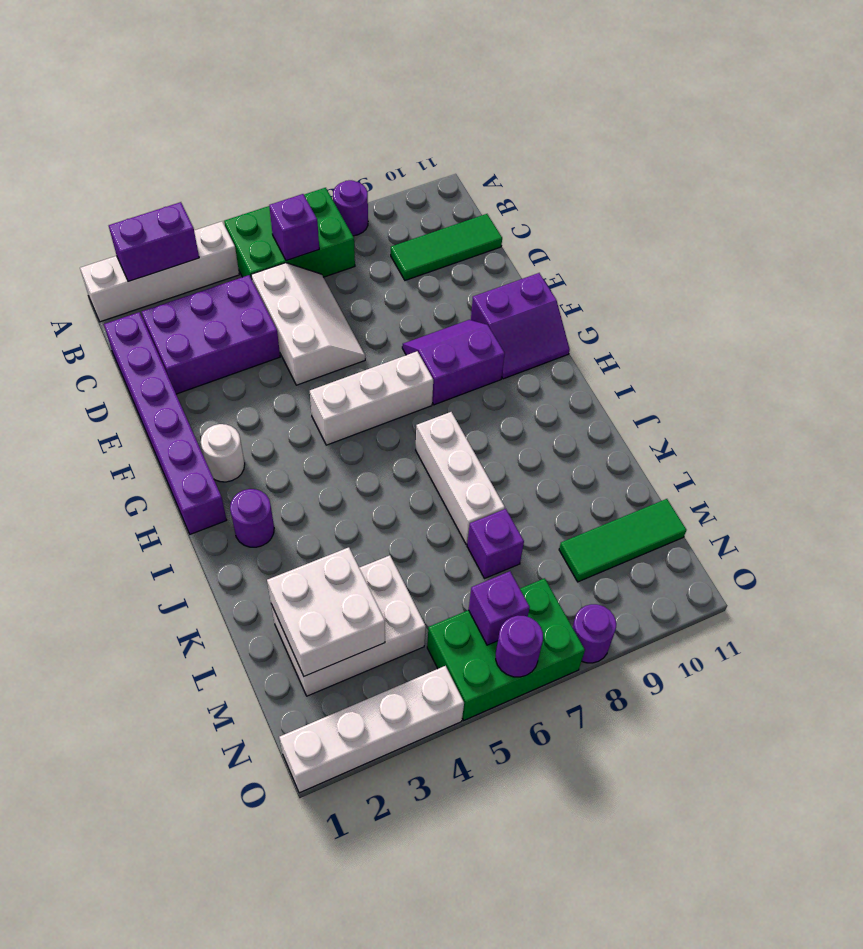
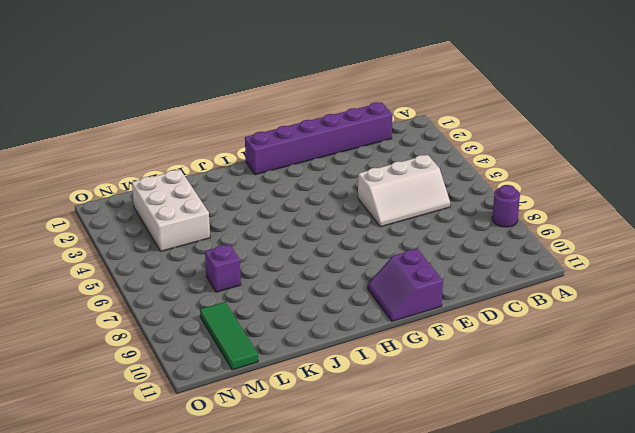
none -> white 1x4 brick [80,222,239,322]
none -> green 2x3 brick [224,188,355,279]
none -> purple 2x3 brick [142,275,280,394]

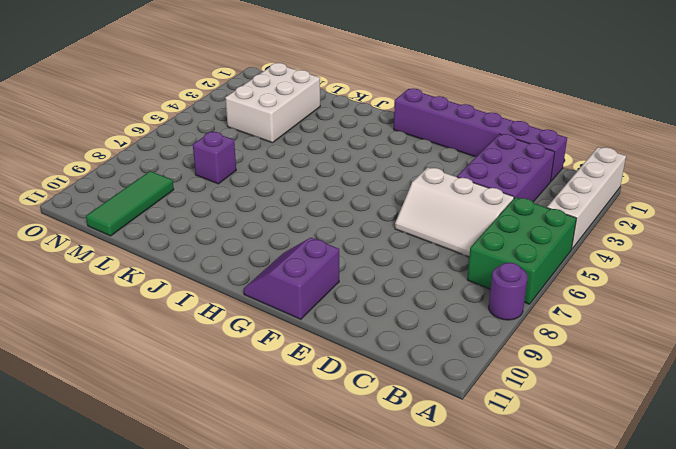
none -> green 1x3 tile [391,214,502,280]
none -> purple 2x2 slope [402,320,505,405]
none -> white 1x1 round brick [201,424,245,482]

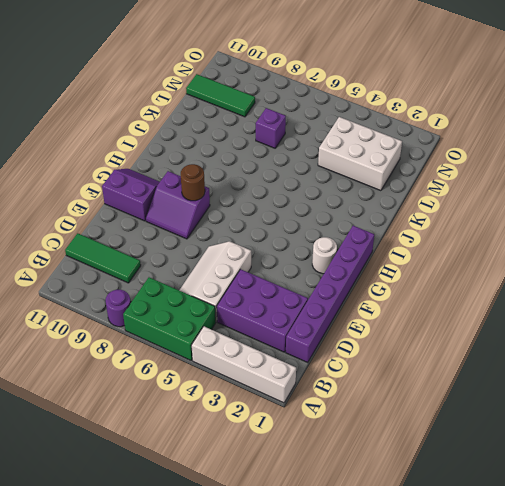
brown 1x1 round brick [181,164,205,201] -> none
none -> white 1x3 brick [310,351,433,445]
none -> purple 1x1 round brick [230,489,274,547]
none -> white 1x3 brick [416,412,505,545]

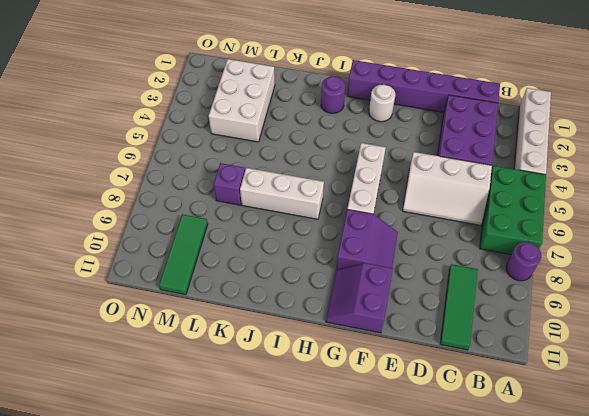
none -> green 2x3 brick [427,578,585,720]
none -> white 1x4 brick [279,666,464,793]
none -> purple 1x1 round brick [572,604,616,663]

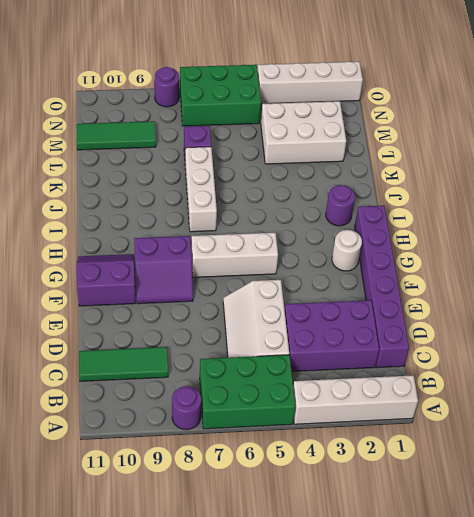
none -> purple 1x2 brick [109,202,199,282]
none -> purple 1x1 brick [269,194,319,261]
none -> white 2x2 brick [267,547,385,676]

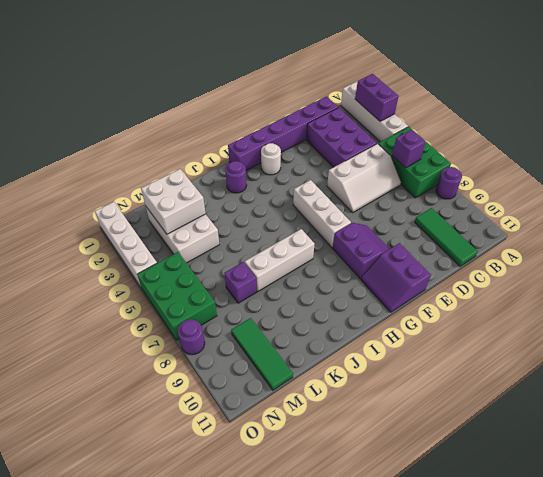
none -> purple 1x1 brick [469,571,530,645]
none -> purple 1x1 round brick [496,616,543,677]

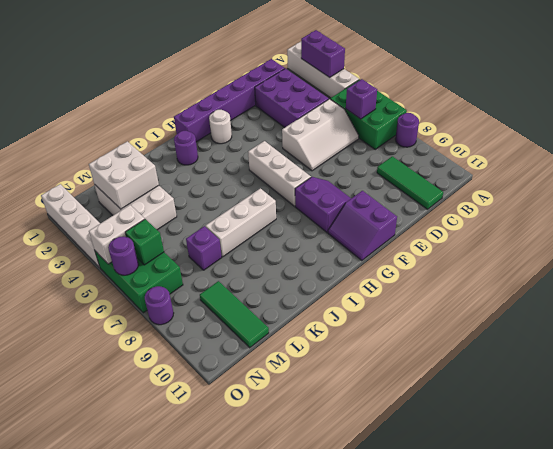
white 1x2 brick [89,205,145,264] -> none
green 1x1 brick [125,219,164,265] -> purple 1x1 brick [469,571,530,645]

